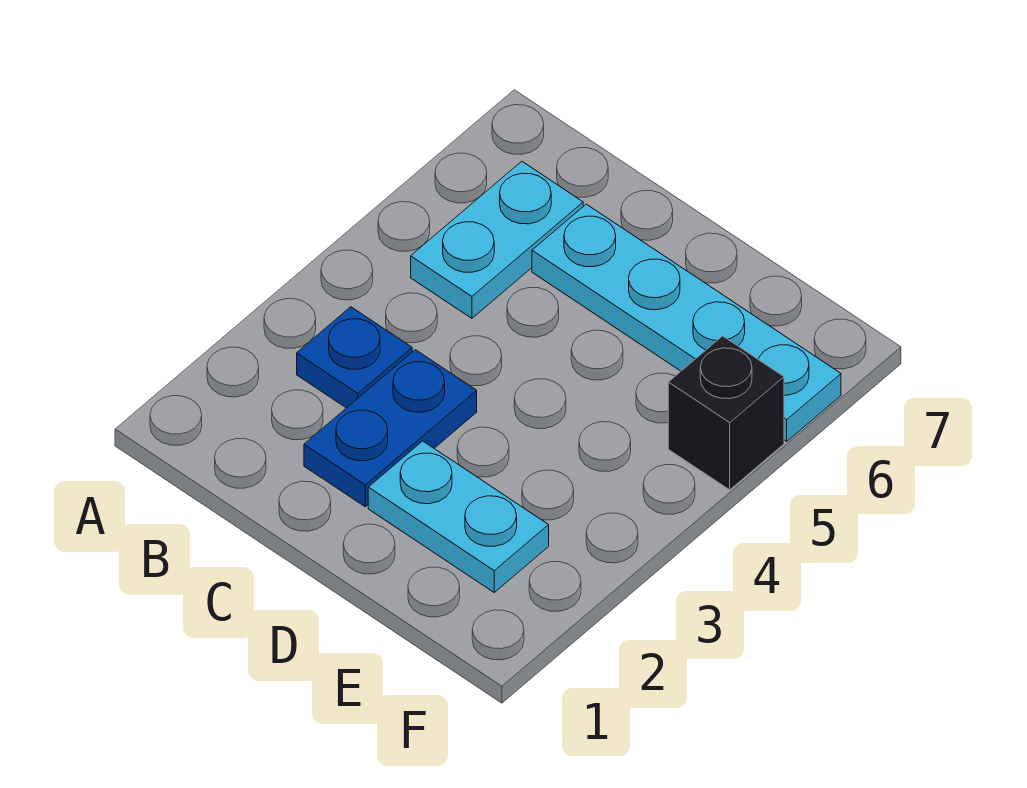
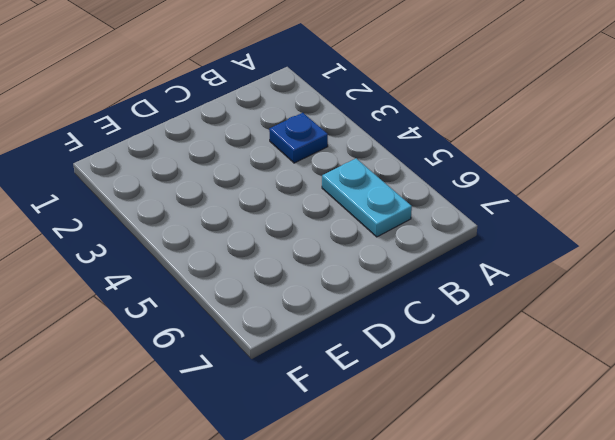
none -> blue 1x2 plate [304,350,477,507]
none -> cyan 1x4 plate [532,204,841,441]

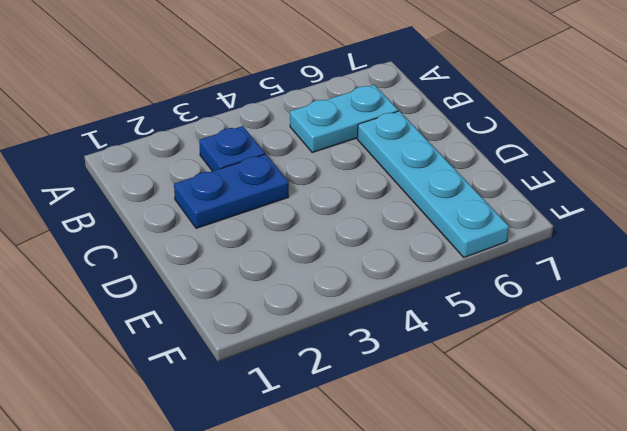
none -> cyan 1x2 plate [368,441,549,592]
none -> black 1x1 brick [668,336,784,490]

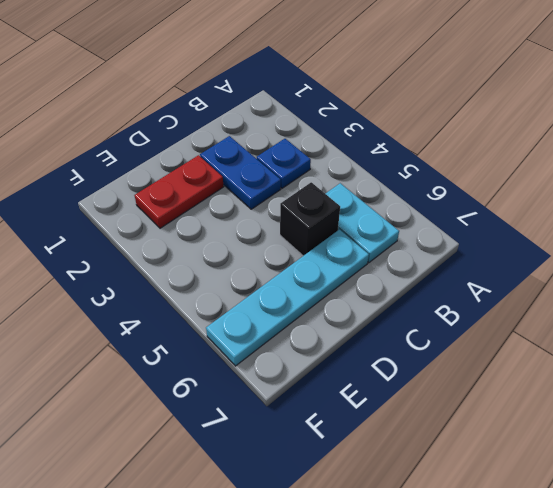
black 1x1 brick [280,182,340,256] -> black 1x1 brick moved to [668,336,784,490]
red 1x2 plate [135,155,224,228] -> cyan 1x2 plate [368,441,549,592]

